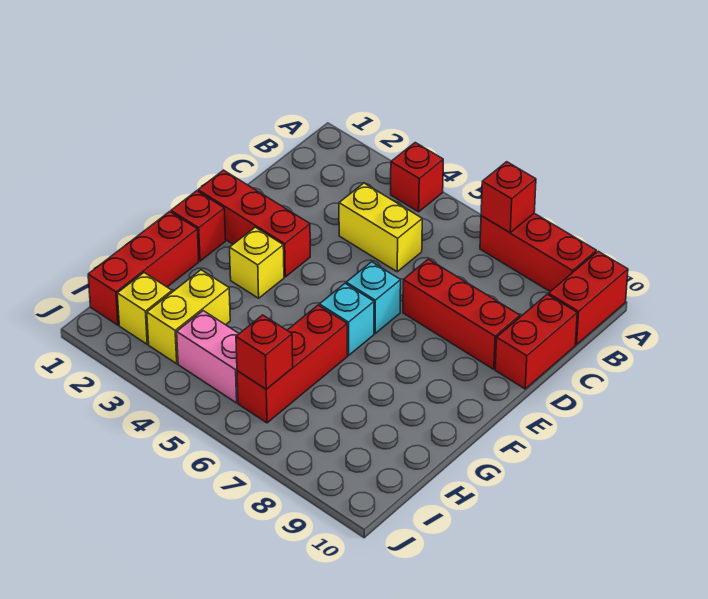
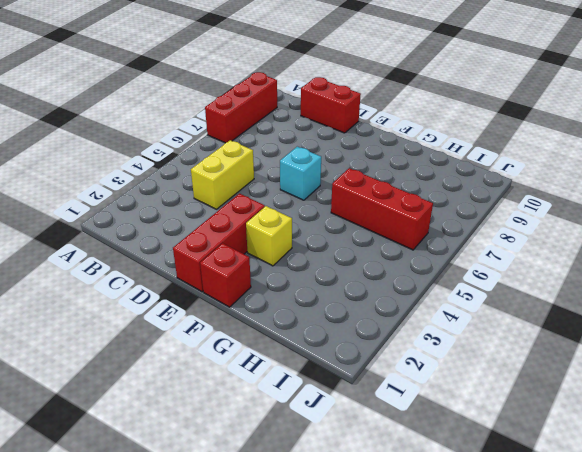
none -> red 1x1 brick [391,143,443,212]
none -> red 1x2 brick [548,251,628,345]
none -> red 1x3 brick [403,259,520,369]

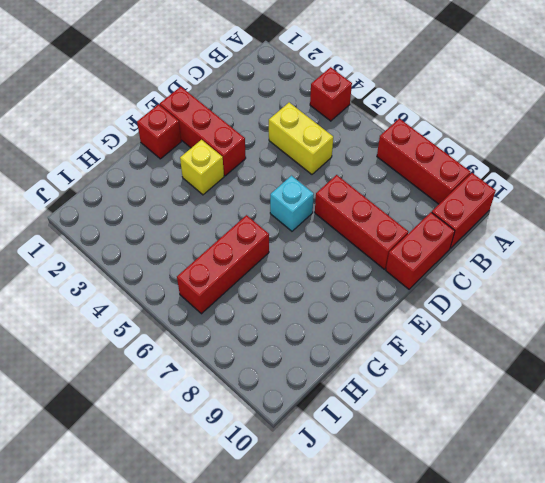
none -> cyan 1x1 brick [319,284,374,355]
none -> red 1x3 brick [88,212,199,325]
none -> yellow 1x2 brick [147,270,230,364]

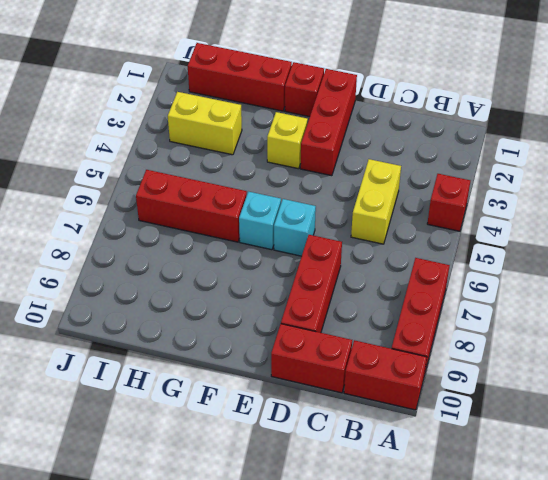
none -> yellow 1x1 brick [117,273,172,344]
none -> pink 1x2 brick [177,311,239,403]
none -> red 1x1 brick [481,162,536,233]

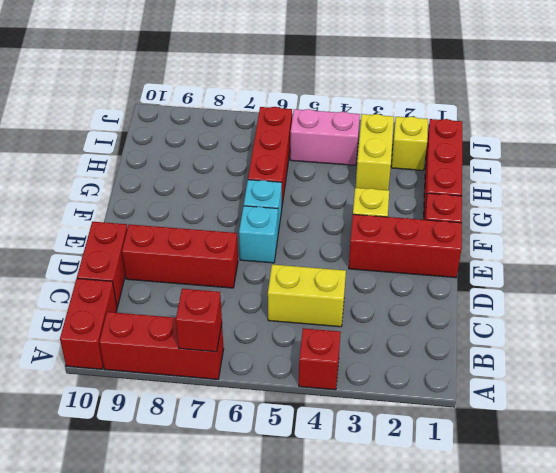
none -> red 1x1 brick [236,315,293,389]

